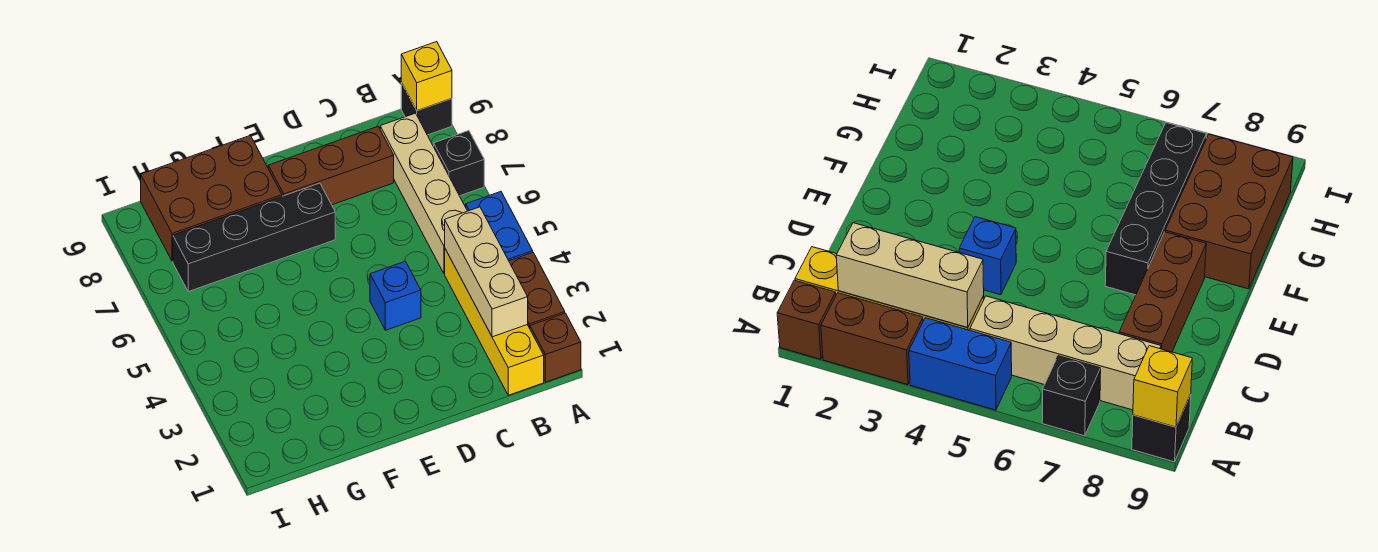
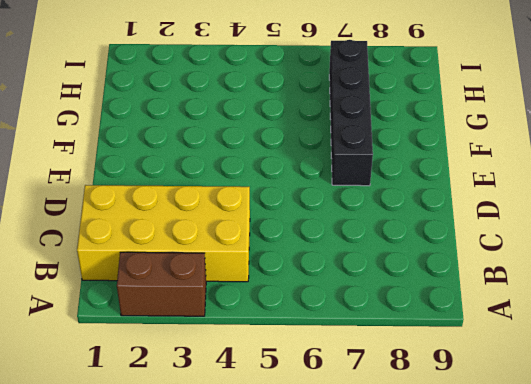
yellow 2x4 brick [77,185,250,282] -> yellow 1x4 brick [445,249,544,395]
none -> brown 1x1 brick [530,313,581,382]
none -> blue 1x2 brick [466,192,533,261]
none -> black 1x1 brick [434,131,484,196]

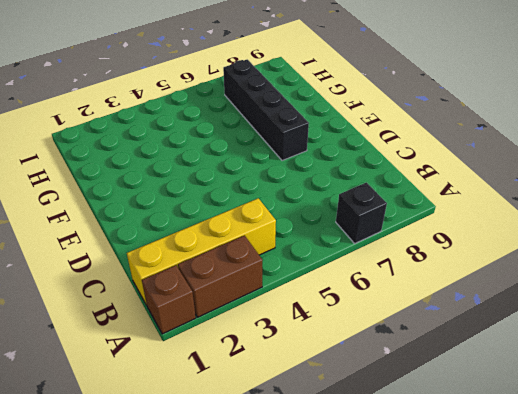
none -> blue 1x2 brick [466,192,533,261]
none -> black 1x1 brick [401,83,452,135]
none -> tan 1x4 brick [380,113,467,274]

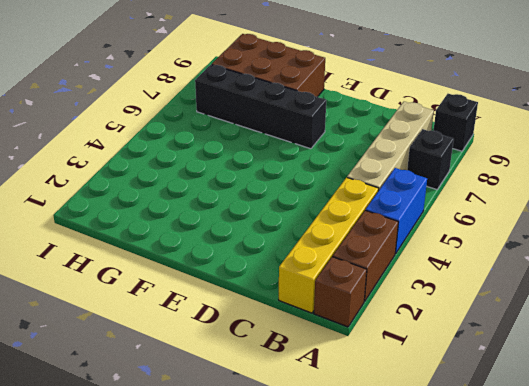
none -> brown 1x3 brick [268,126,394,205]
none -> blue 1x1 brick [370,261,421,330]
none -> yellow 1x1 brick [401,42,452,111]

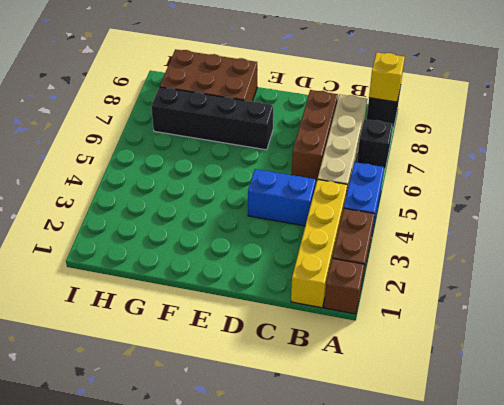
blue 1x2 brick [248,169,316,226] -> blue 1x1 brick [370,261,421,330]
brown 1x3 brick [292,90,338,180] -> brown 1x3 brick turned to [268,126,394,205]
none -> tan 1x3 brick [445,207,528,337]

